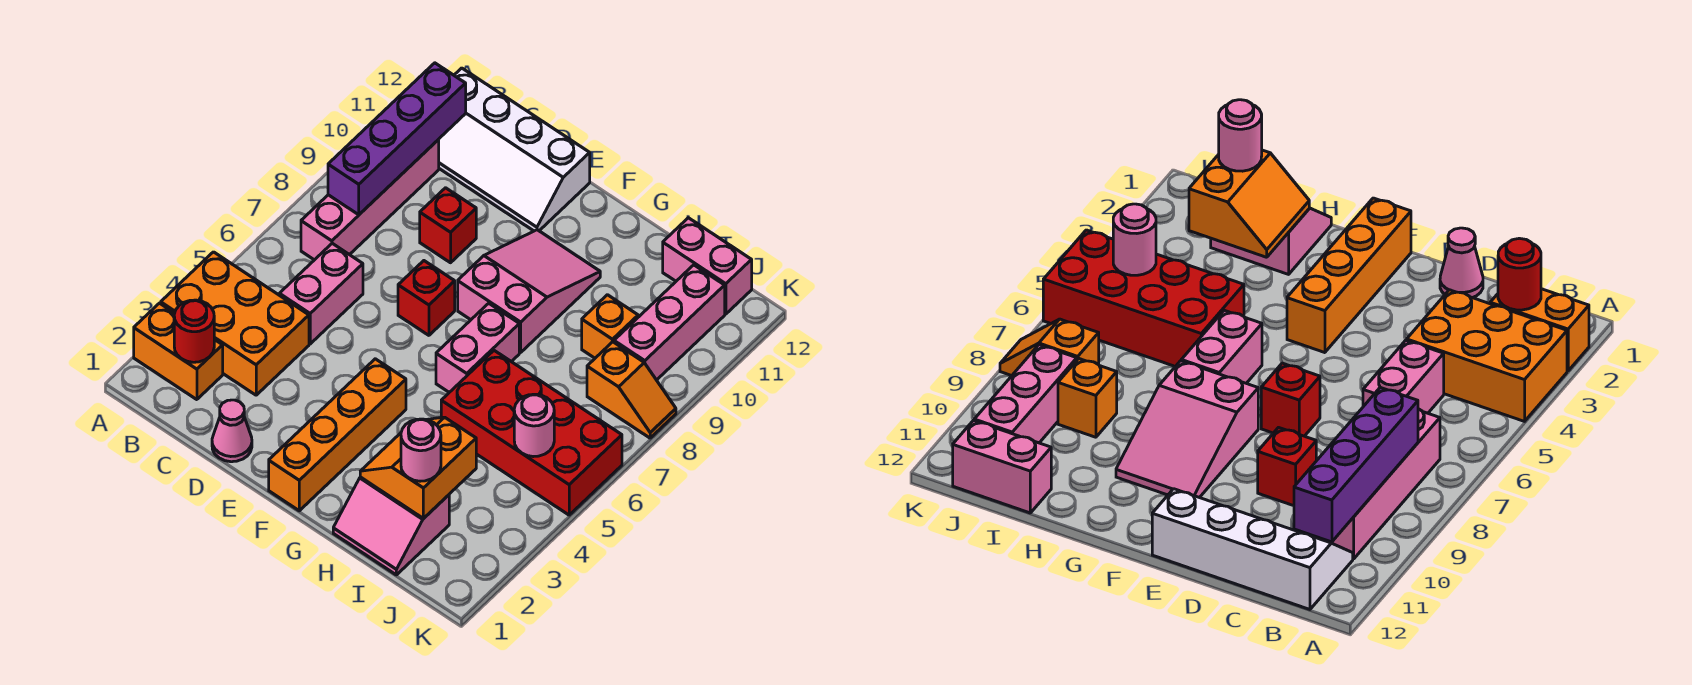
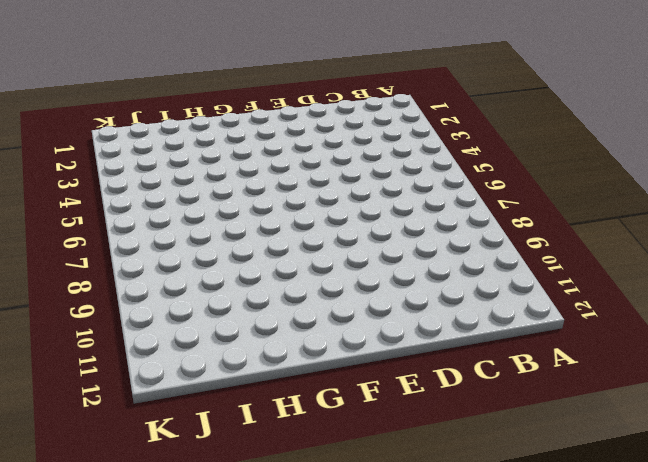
none -> orange 1x2 brick [134,303,223,400]
none -> orange 2x3 brick [161,252,309,395]
none -> pink 1x4 brick [301,140,439,260]

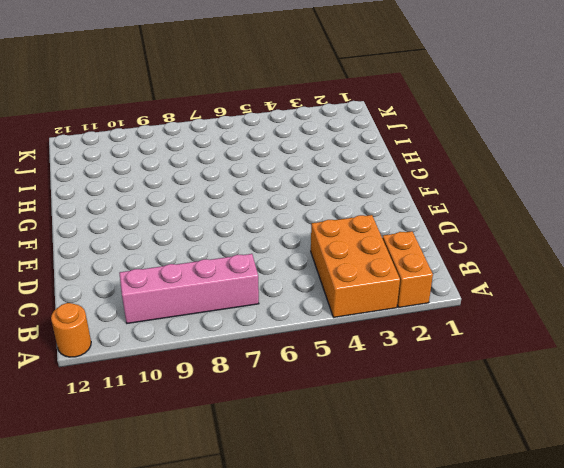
orange 1x1 round brick [51,303,91,357] -> none
none -> white 2x4 slope [438,68,590,231]
none -> pink 1x2 brick [279,243,363,344]
none -> pink 1x1 cone [212,400,252,462]

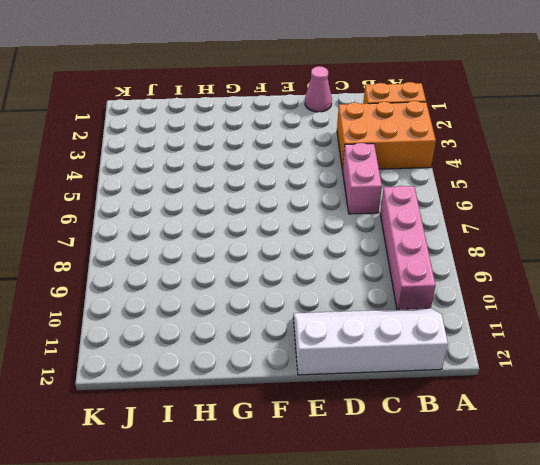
none -> red 1x1 brick [420,188,476,263]
none -> red 1x1 brick [398,261,455,335]
none -> orange 1x4 brick [269,359,406,511]

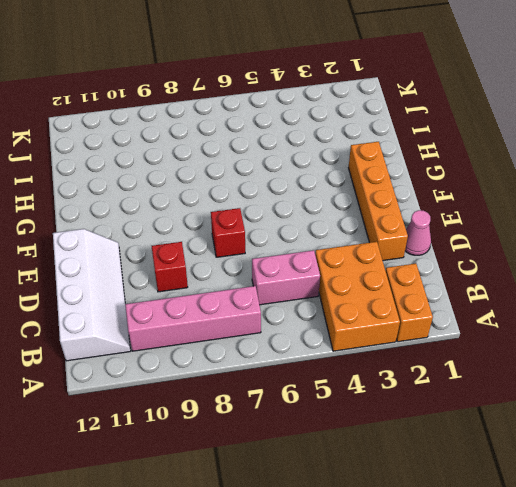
orange 1x4 brick [348,142,408,260] -> orange 1x4 brick turned to [269,359,406,511]
none -> pink 2x3 slope [458,230,600,352]
none -> pink 1x2 brick [436,303,519,392]
none -> pink 2x2 slope [333,477,449,575]

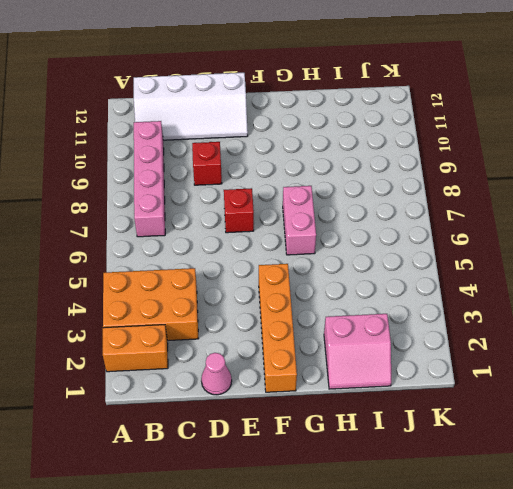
none -> pink 1x2 brick [279,243,363,344]
none -> pink 2x3 slope [458,230,600,352]
none -> red 2x4 brick [441,351,622,515]

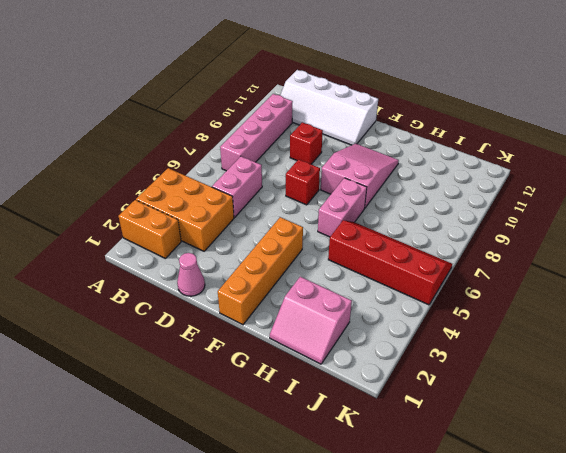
red 2x4 slope [328,220,452,305] -> red 2x4 brick [441,351,622,515]
none -> orange 1x1 brick [582,295,638,358]
none -> pink 1x2 brick [663,218,752,314]
none -> orange 1x2 slope [587,342,676,438]

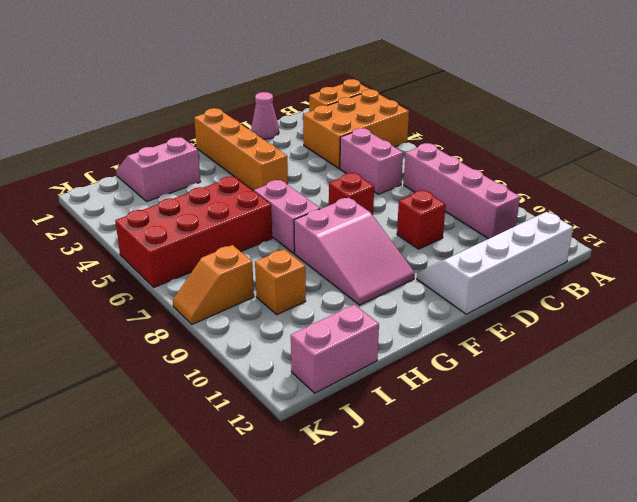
none -> pink 1x3 brick [614,265,725,380]
none -> red 1x1 round brick [174,300,214,362]
none -> purple 1x4 brick [328,63,466,215]

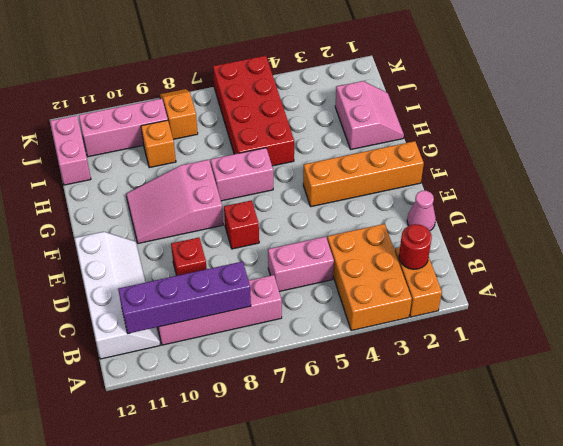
none -> orange 2x2 slope [360,417,476,518]
none -> pink 1x1 round brick [514,394,554,457]
none -> pink 1x1 round brick [401,419,441,481]

